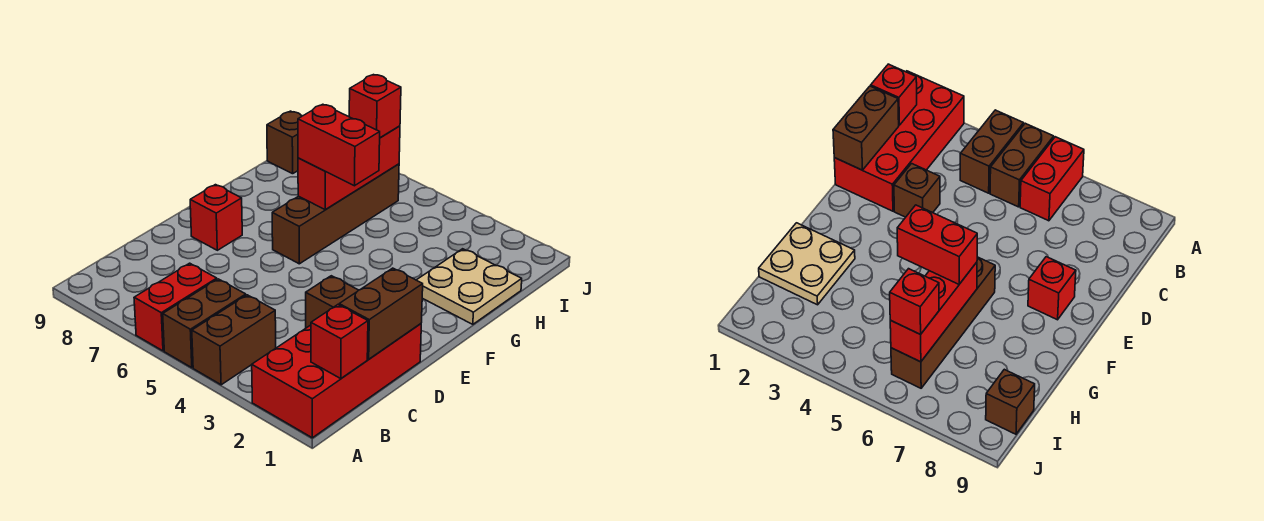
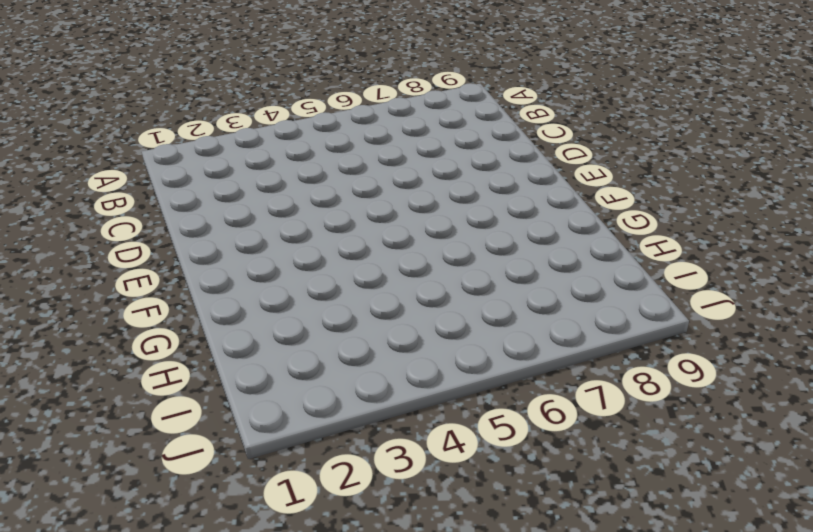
none -> red 2x4 brick [252,324,421,438]
none -> brown 1x2 brick [192,295,276,385]
none -> brown 1x2 brick [163,279,246,368]

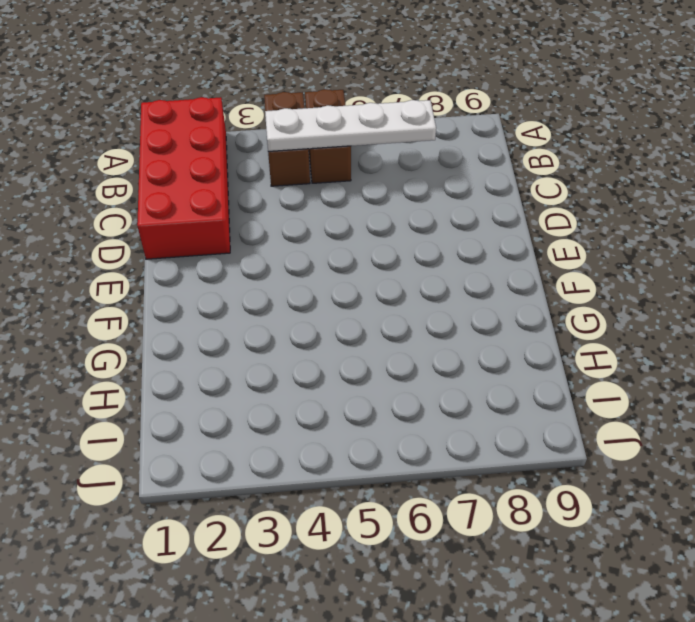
white 1x4 plate [265,100,436,151] -> none
none -> red 1x2 brick [134,263,217,351]
none -> brown 1x1 brick [306,276,358,328]
none -> red 1x1 brick [190,185,242,250]

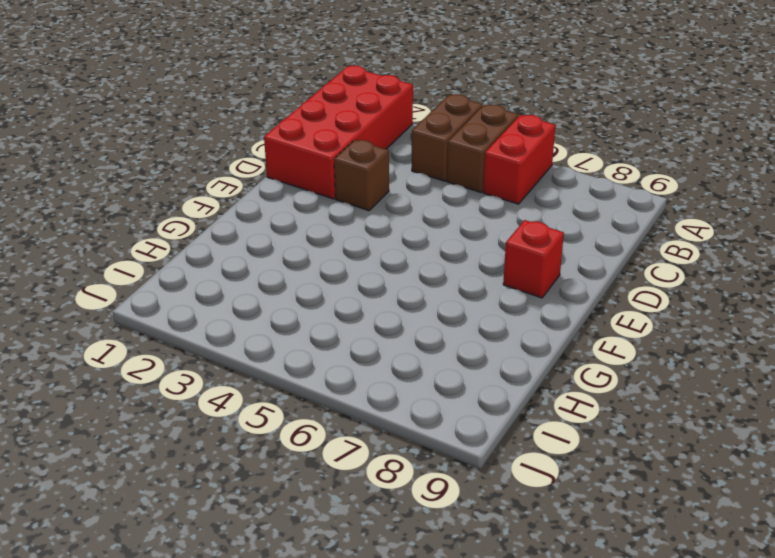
none -> brown 1x4 brick [272,164,399,264]
none -> tan 2x2 plate [417,249,522,324]
none -> brown 1x1 brick [267,111,302,174]

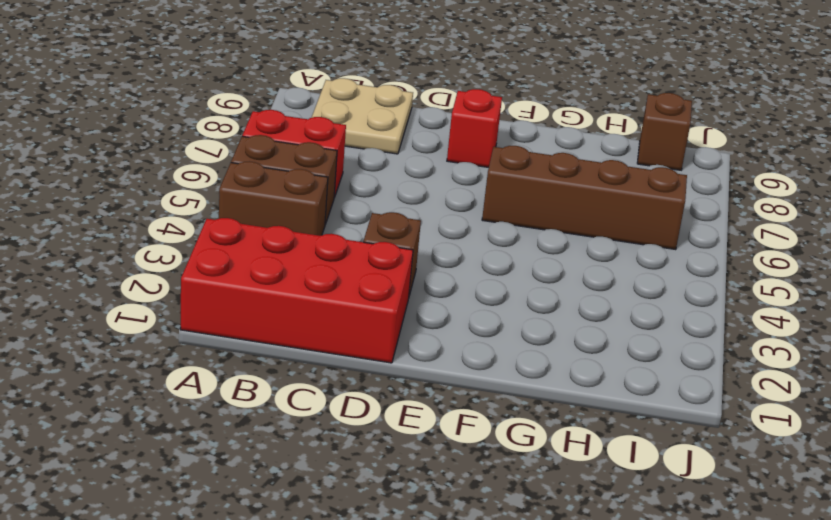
tan 2x2 plate [312,78,413,154] -> tan 2x2 plate moved to [417,249,522,324]
none -> red 1x1 brick [311,305,368,379]
none -> brown 1x2 brick [339,268,423,359]
none -> red 1x3 brick [298,126,400,209]

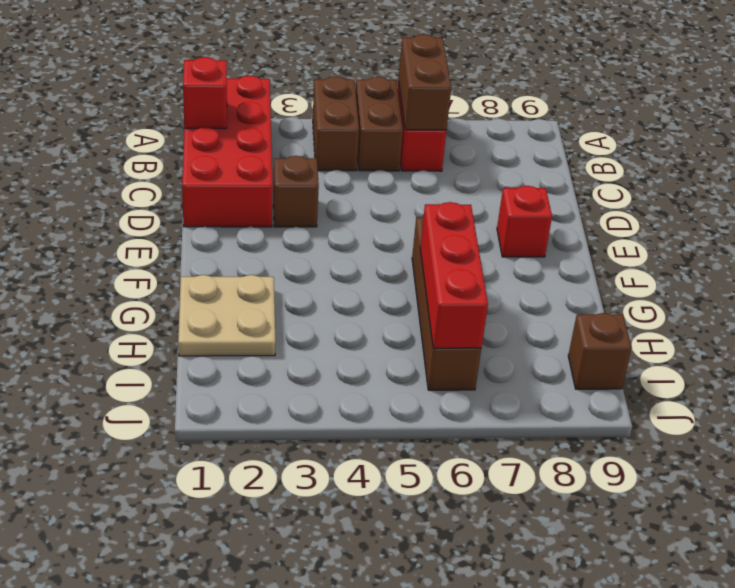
brown 1x2 brick [399,34,451,130] -> brown 1x2 brick moved to [339,268,423,359]
none -> red 1x2 brick [298,104,380,186]
none -> red 1x1 brick [349,75,401,138]

